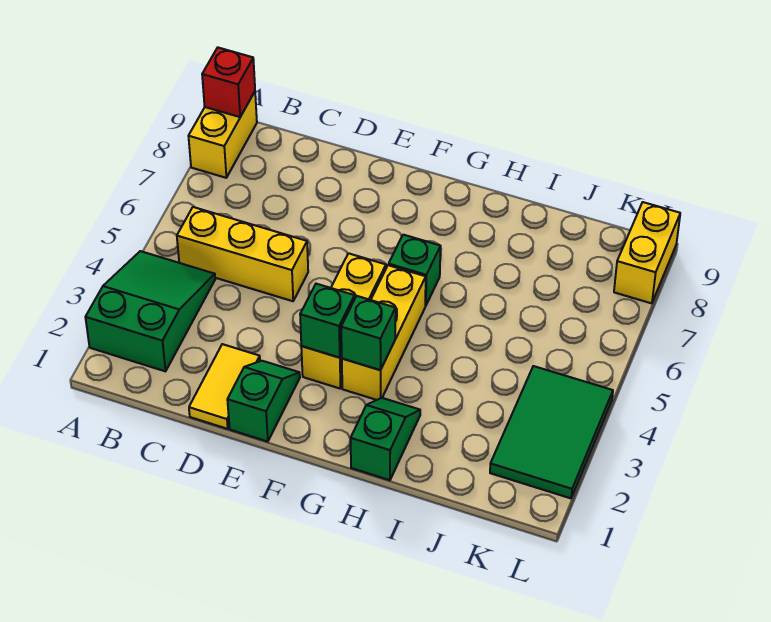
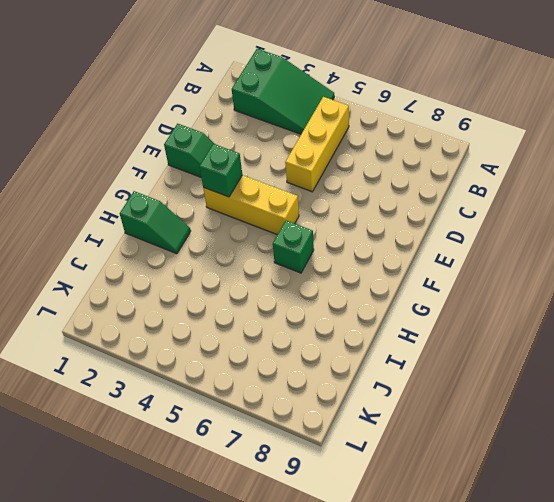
none -> yellow 1x2 brick [189,92,257,178]
none -> yellow 1x2 tile [189,344,260,429]
none -> yellow 1x3 brick [342,265,426,400]

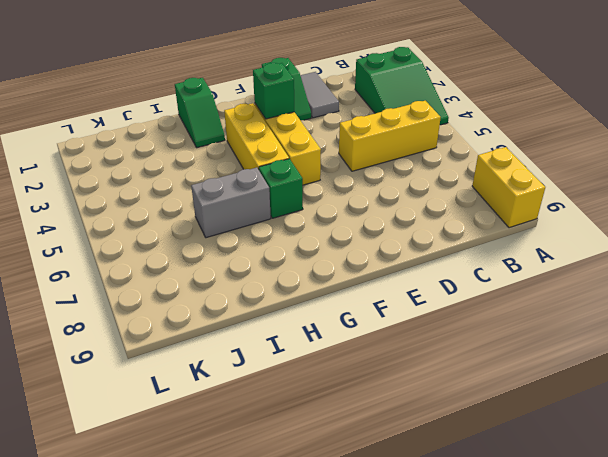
grey 1x2 tile [301,72,339,118] -> yellow 1x2 tile [189,344,260,429]
grey 1x2 brick [191,168,271,238] -> none
none -> green 2x3 tile [490,366,613,498]
none -> yellow 1x2 brick [614,202,680,303]
none -> red 1x1 brick [202,48,255,117]

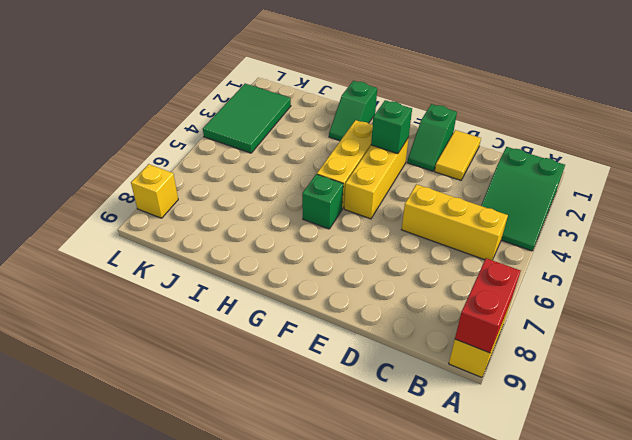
red 1x2 brick [455,258,521,353] -> red 1x1 brick [202,48,255,117]
yellow 1x1 brick [131,164,178,218] -> yellow 1x2 brick [614,202,680,303]
none -> green 1x1 brick [341,296,396,370]

